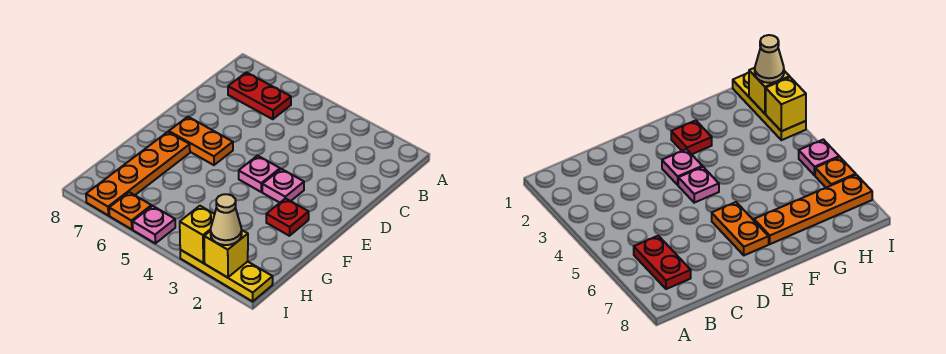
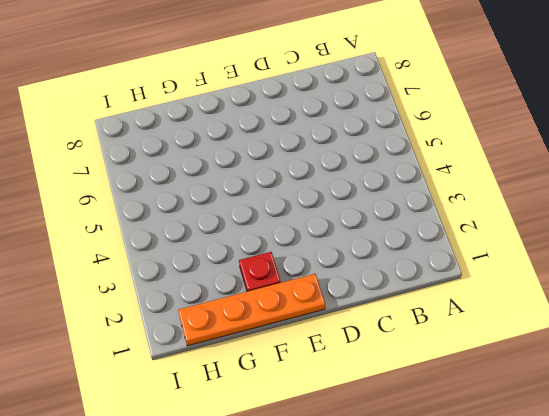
orange 1x4 plate [178,274,325,346] -> orange 1x4 plate moved to [86,132,190,215]
none -> red 1x2 plate [228,72,291,119]
none -> pink 1x1 plate [262,169,304,203]
none -> pink 1x1 plate [239,155,280,192]

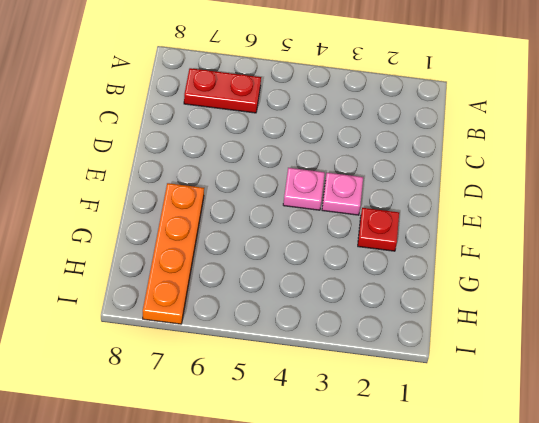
none -> orange 1x2 plate [169,117,233,165]
none -> yellow 1x3 plate [180,250,273,301]
none -> pink 1x1 plate [133,206,175,243]

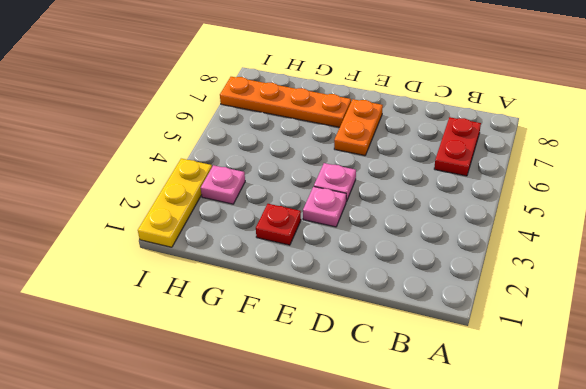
pink 1x1 plate [201,165,245,204] -> pink 1x1 plate moved to [133,206,175,243]
none -> orange 1x1 plate [109,192,152,229]
none -> yellow 1x1 brick [204,230,248,278]
none -> yellow 1x1 brick [180,206,215,263]

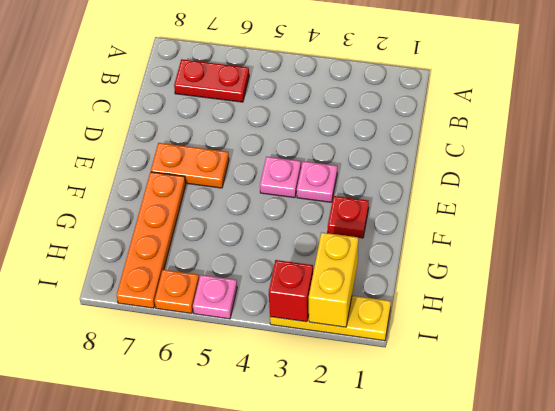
yellow 1x2 brick [309,232,358,327] -> yellow 1x1 brick [204,230,248,278]
red 1x1 brick [269,260,313,322] -> yellow 1x1 brick [180,206,215,263]
none -> tan 1x1 cone [211,194,242,245]

